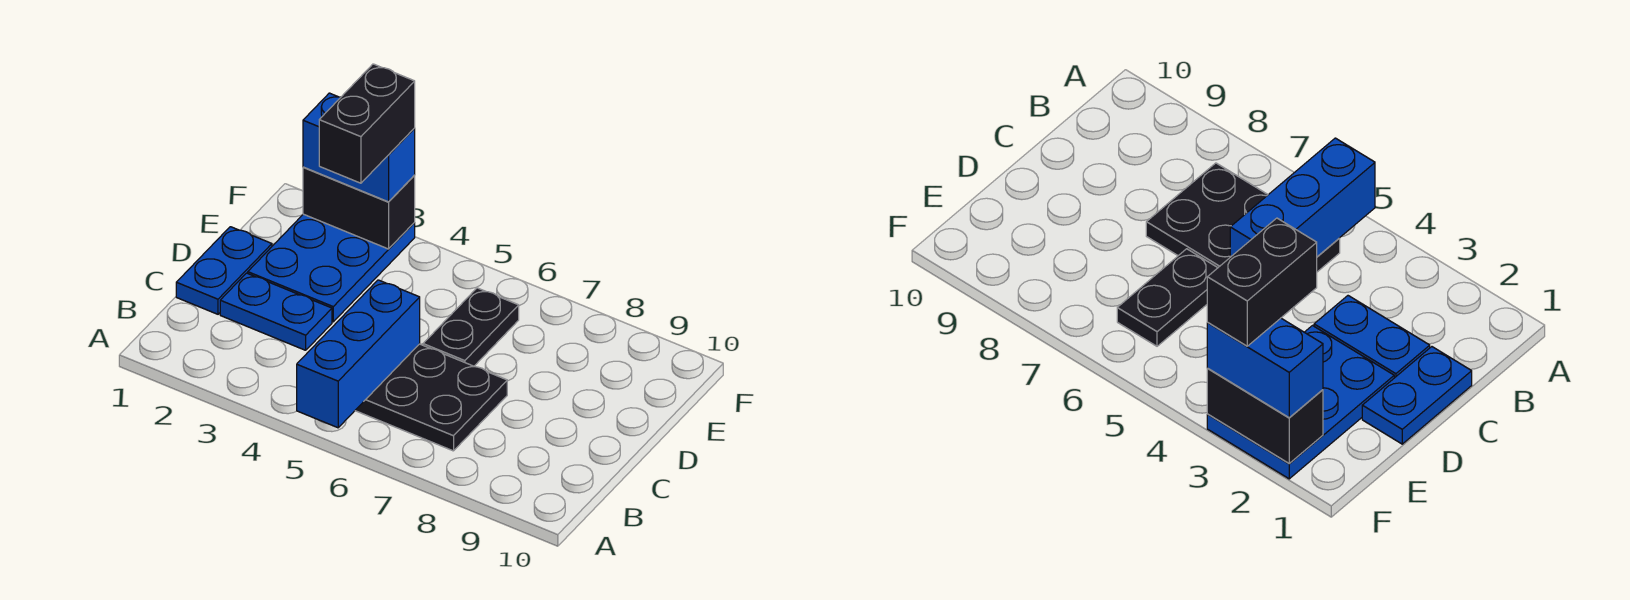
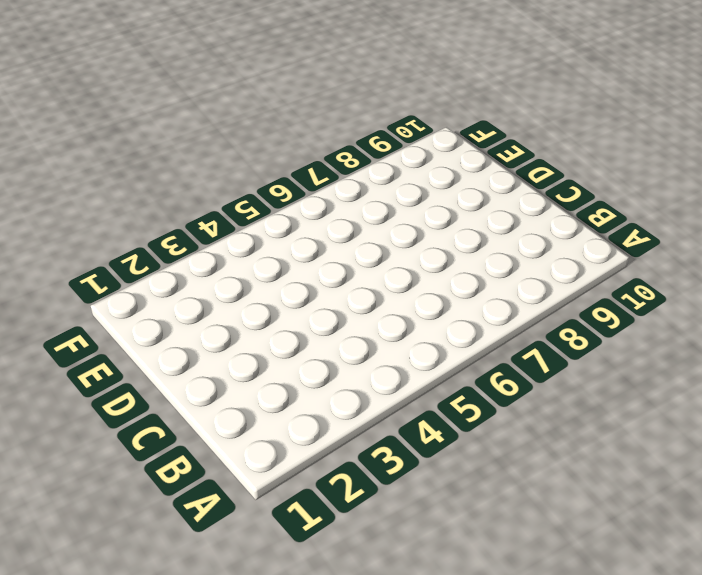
none -> black 2x3 plate [355,344,507,451]
none -> blue 1x2 plate [176,227,272,314]

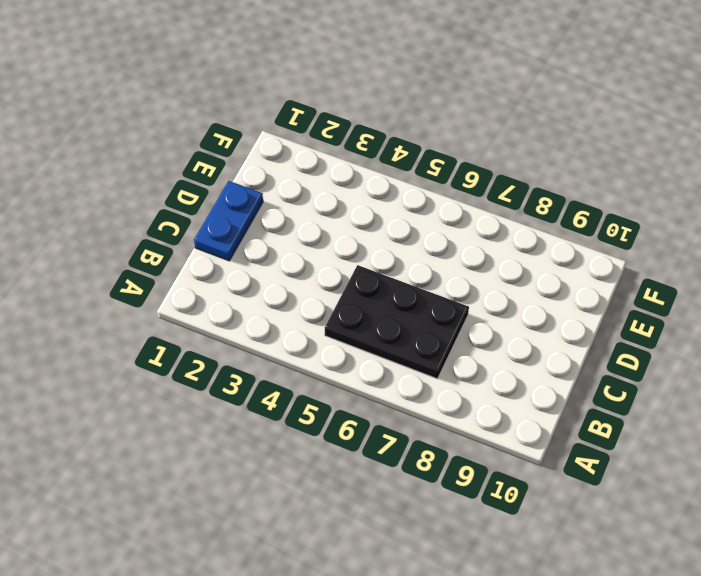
none -> blue 1x2 plate [220,273,332,350]
none -> blue 2x3 plate [248,214,415,322]

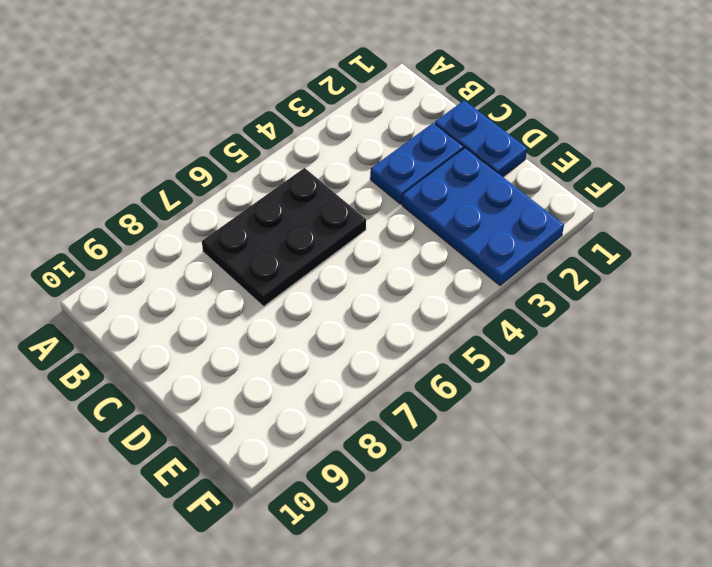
none -> black 1x2 plate [423,288,519,366]
none -> blue 1x3 brick [297,280,420,428]

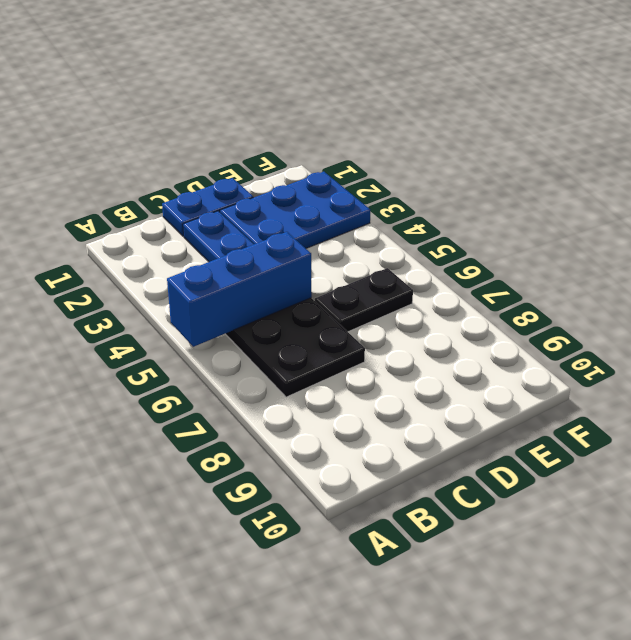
none -> black 1x2 brick [303,167,415,249]
none -> blue 1x2 brick [303,93,415,202]

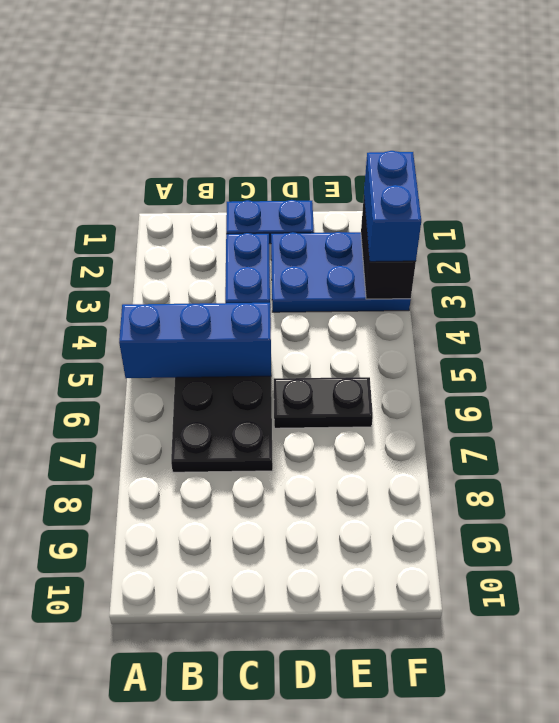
none -> black 1x2 brick [319,64,415,183]

